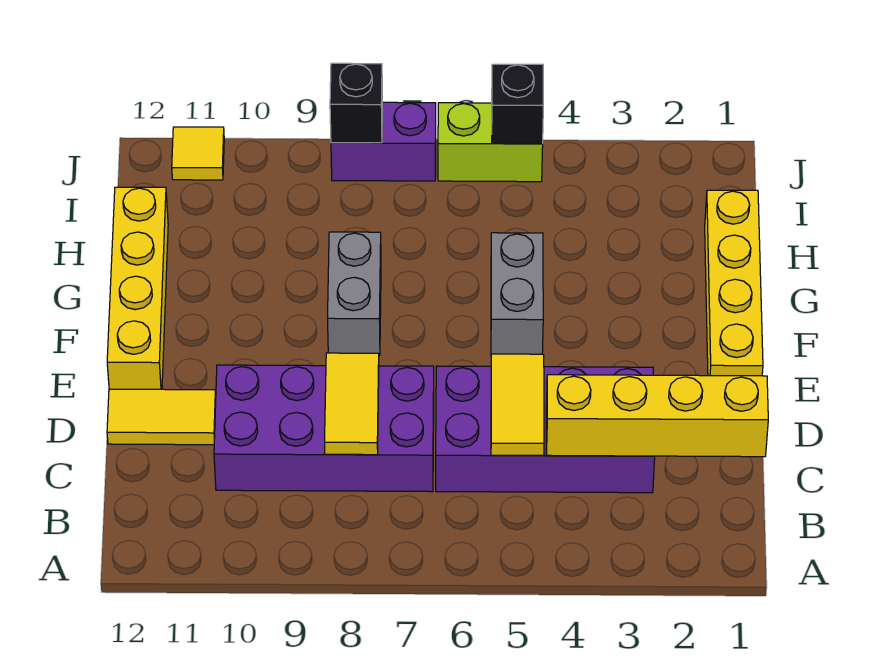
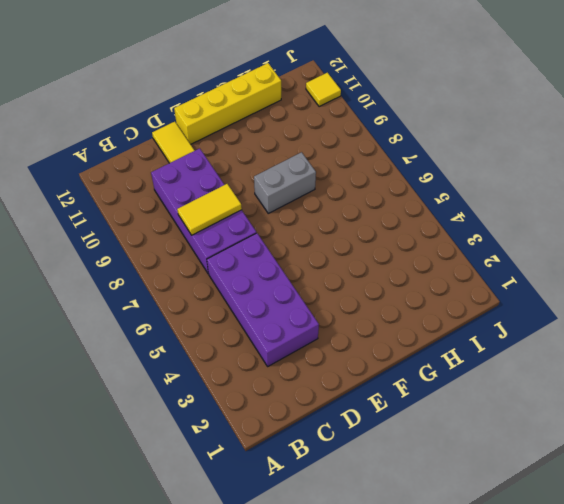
none -> yellow 1x4 brick [705,190,763,376]
none -> grey 1x2 brick [491,233,543,354]
none -> lime 1x2 brick [438,103,543,182]

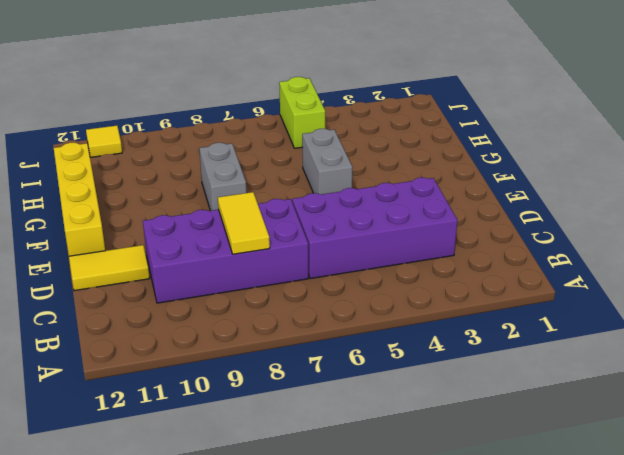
lime 1x2 brick [279,77,325,148] -> lime 1x2 brick turned to [438,103,543,182]
none -> yellow 1x4 brick [705,190,763,376]
none -> purple 1x2 brick [331,102,436,181]
none -> yellow 1x4 brick [546,375,768,457]

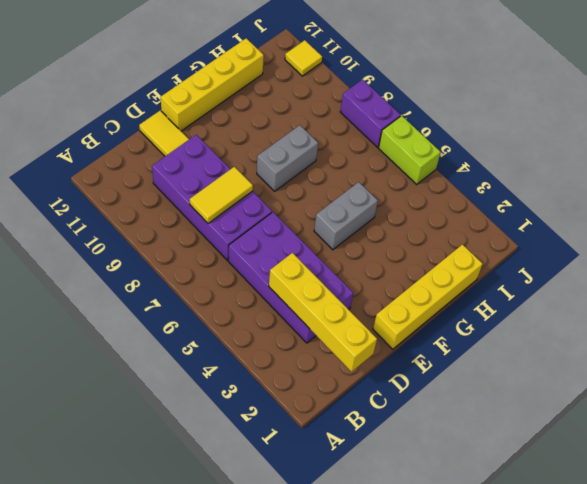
none -> yellow 1x2 tile [491,354,544,455]
none -> black 1x1 brick [492,64,543,144]
none -> black 1x1 brick [330,63,382,143]

